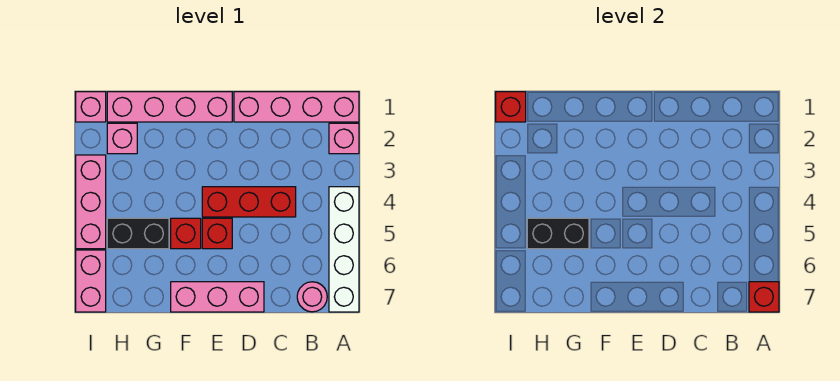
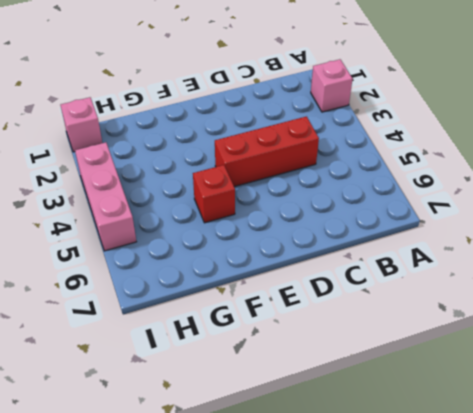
none -> pink 1x4 brick [234,92,359,122]
none -> white 1x4 brick [329,187,359,312]
none -> pink 1x1 round brick [297,282,327,312]

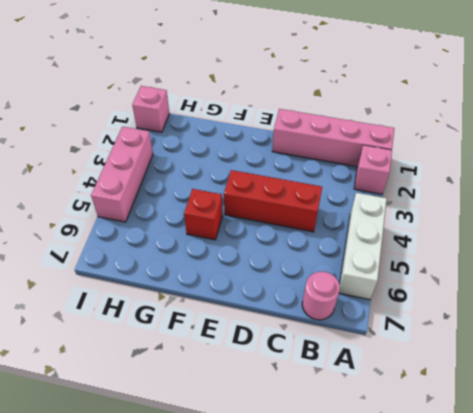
white 1x3 brick [339,193,387,300] -> white 1x4 brick [329,187,359,312]
none -> pink 1x3 brick [171,282,264,312]
none -> pink 1x4 brick [107,92,232,122]
none -> red 1x1 brick [202,218,232,249]

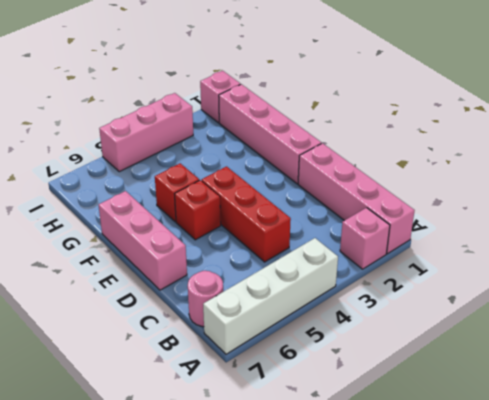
none -> black 1x2 brick [107,218,169,249]
none -> pink 1x1 brick [107,123,137,154]
none -> pink 1x2 brick [76,250,106,312]

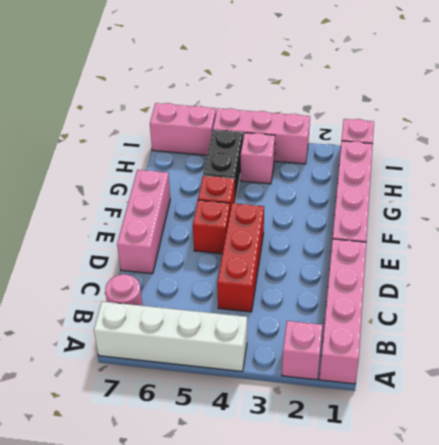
pink 1x1 brick [241,133,275,184] -> pink 1x1 brick moved to [107,123,137,154]
none -> red 1x1 brick [749,282,779,312]
none -> black 1x2 brick [527,218,589,249]
none -> red 1x1 brick [496,92,526,122]

